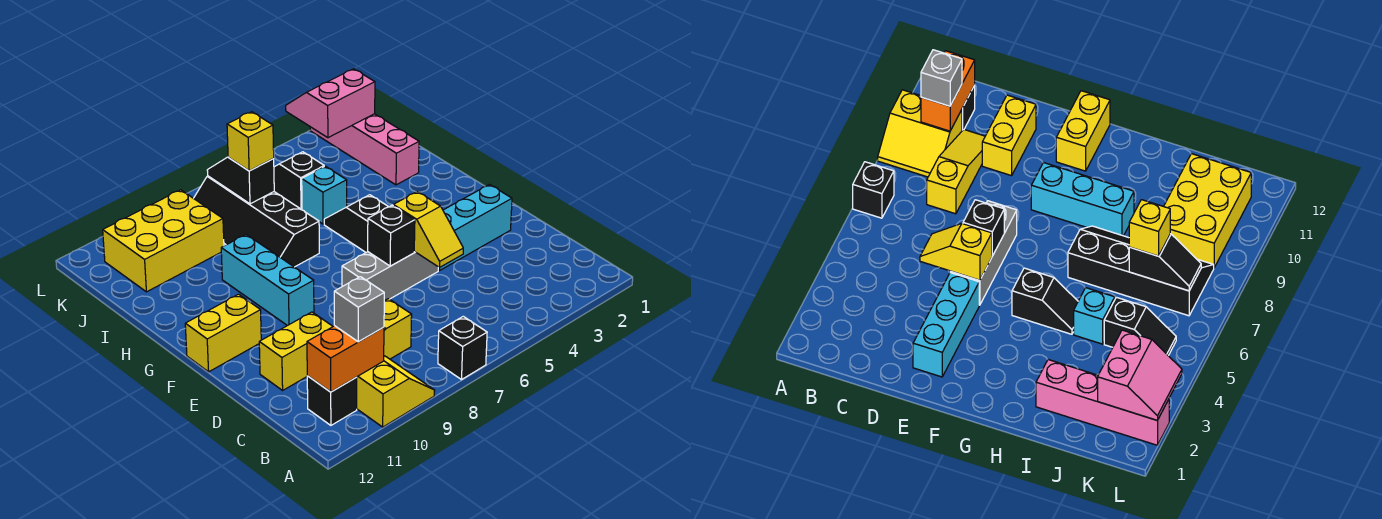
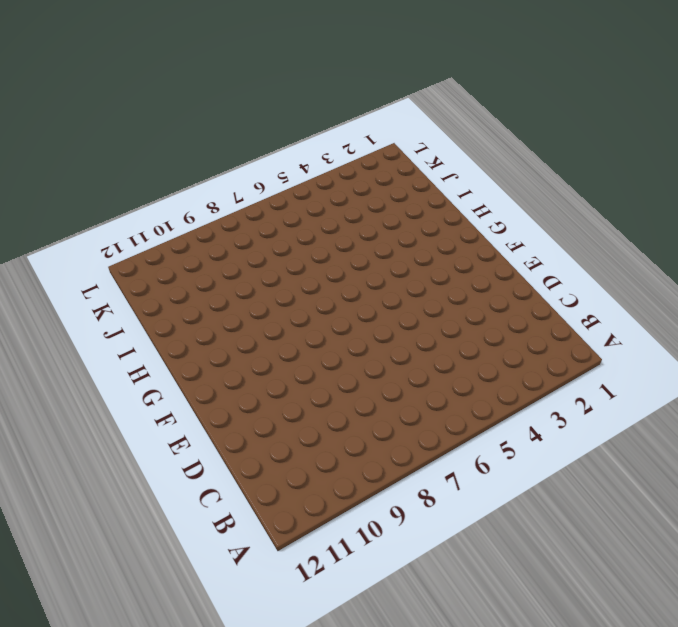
none -> black 1x1 brick [438,316,487,380]
none -> yellow 2x2 slope [357,356,435,427]
none -> black 1x1 brick [307,376,357,425]

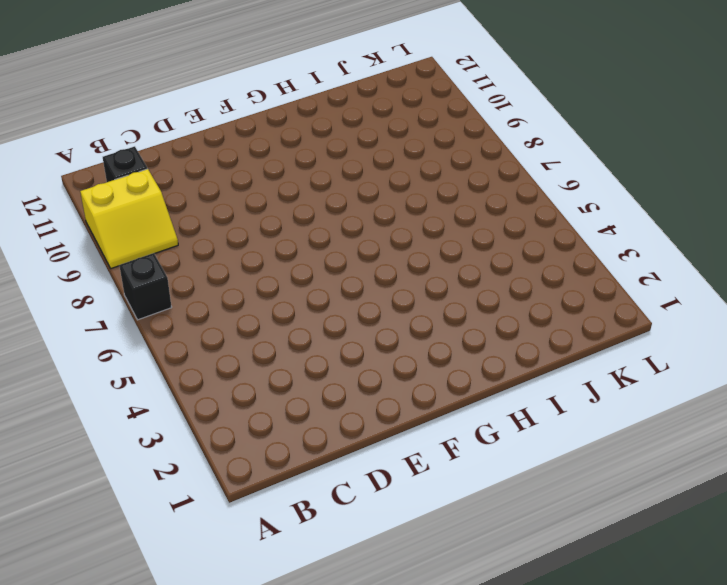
none -> yellow 1x3 slope [384,299,412,359]
none -> yellow 1x2 brick [259,312,333,390]
none -> cyan 1x3 brick [438,185,512,271]

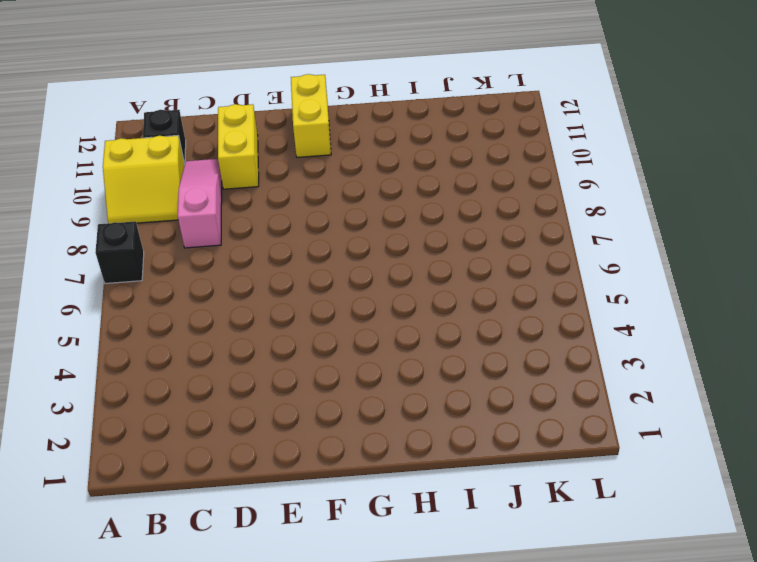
pink 1x3 slope [178,159,222,248] -> yellow 1x3 slope [384,299,412,359]
none -> cyan 1x3 brick [438,185,512,271]
none -> grey 1x3 brick [342,251,438,301]
none -> cyan 1x3 brick [221,235,314,326]

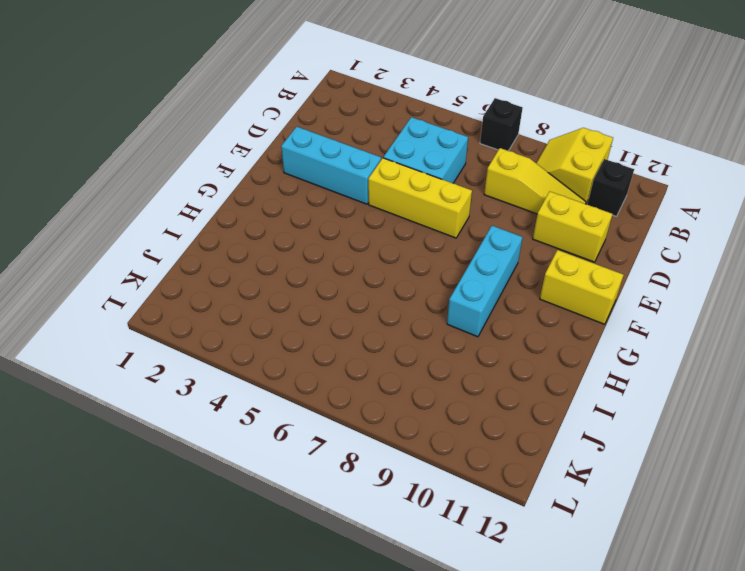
cyan 2x2 brick [383,117,468,183] -> none
yellow 1x3 brick [368,158,472,238] -> grey 1x3 brick [342,251,438,301]
none -> black 1x2 slope [324,195,388,252]
none -> black 2x4 slope [194,176,319,267]
none -> pink 1x4 brick [310,114,419,185]

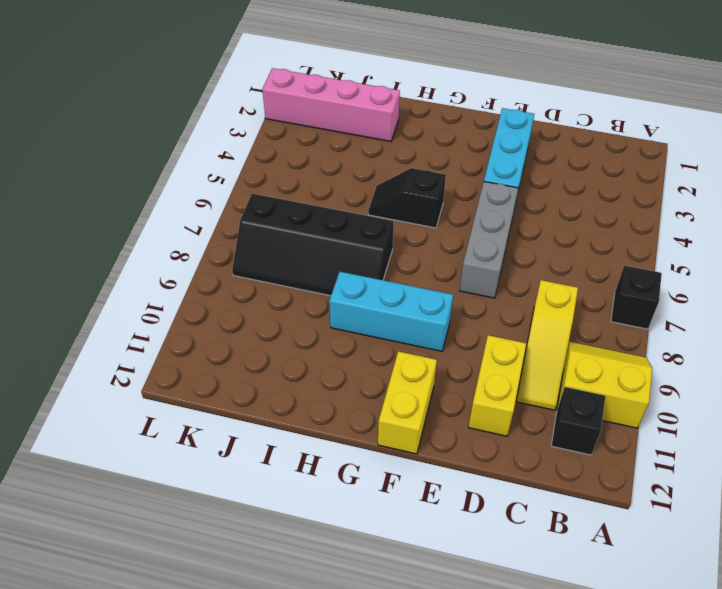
none -> cyan 1x1 brick [302,166,347,224]
none -> black 1x2 slope [274,152,324,210]
none -> yellow 2x3 brick [103,190,224,292]

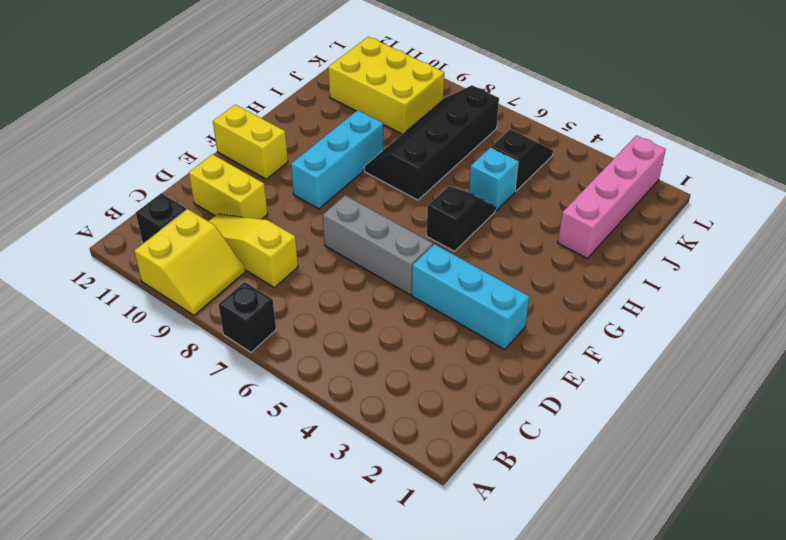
none -> orange 1x2 brick [307,326,384,392]
none -> yellow 1x2 slope [393,192,463,268]
none -> black 1x1 brick [368,205,415,266]

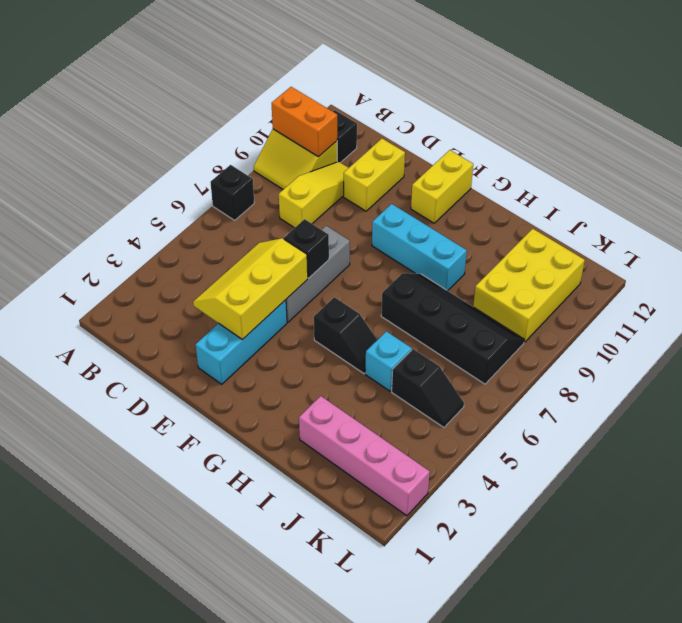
orange 1x2 brick [272,87,337,157] -> orange 1x2 brick turned to [307,326,384,392]
yellow 2x3 slope [193,238,308,340] -> yellow 1x2 slope [393,192,463,268]
none -> black 1x2 slope [207,157,274,204]
none -> pink 2x2 slope [286,69,375,138]
none -> grey 1x1 brick [334,277,384,342]

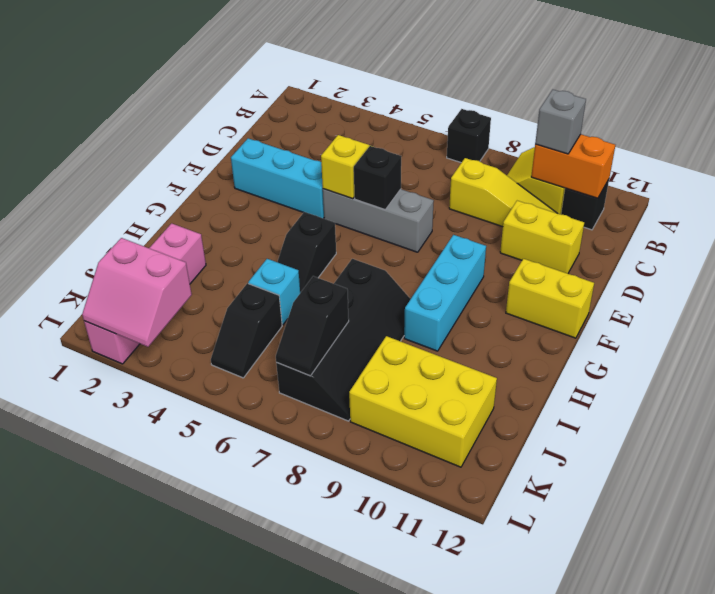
none -> yellow 1x1 brick [227,112,274,171]

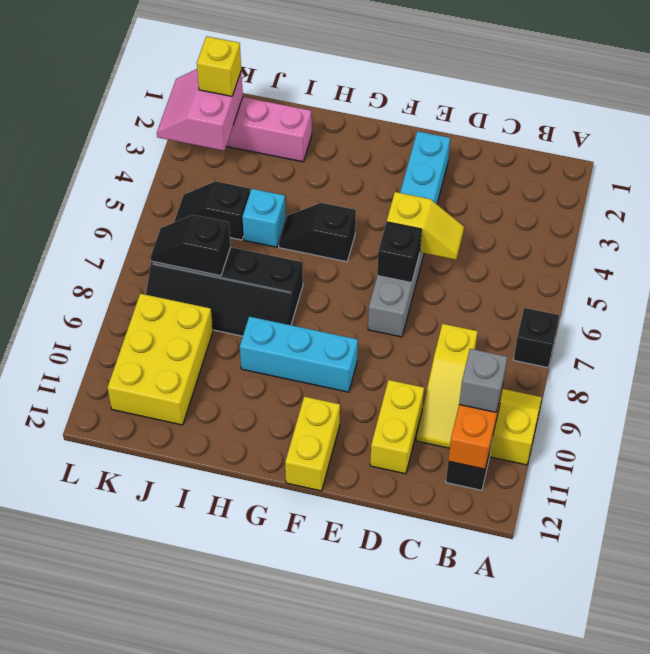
yellow 1x1 brick [197,36,241,96] -> yellow 1x1 brick moved to [227,112,274,171]

